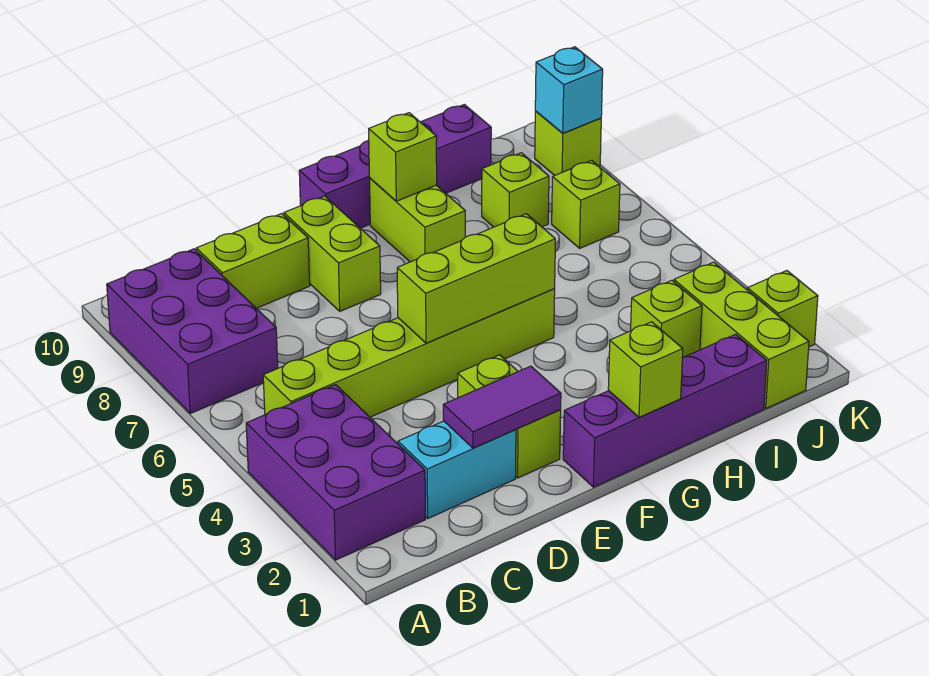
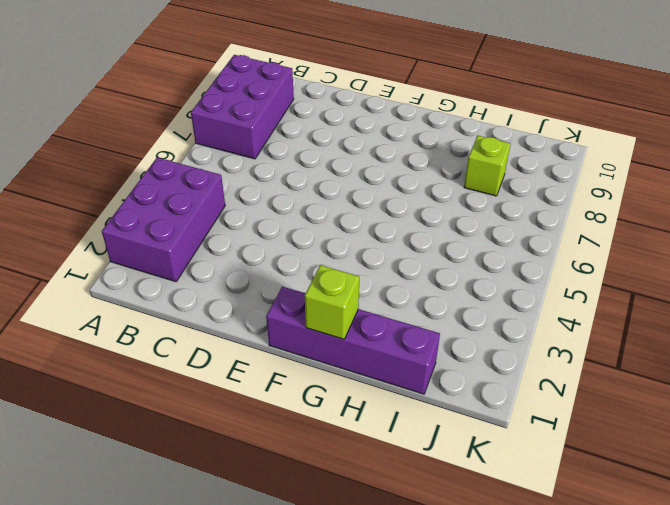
none -> lime 1x6 brick [263,289,555,417]
none -> cyan 1x2 brick [398,421,516,518]
none -> lime 1x2 brick [196,214,310,308]

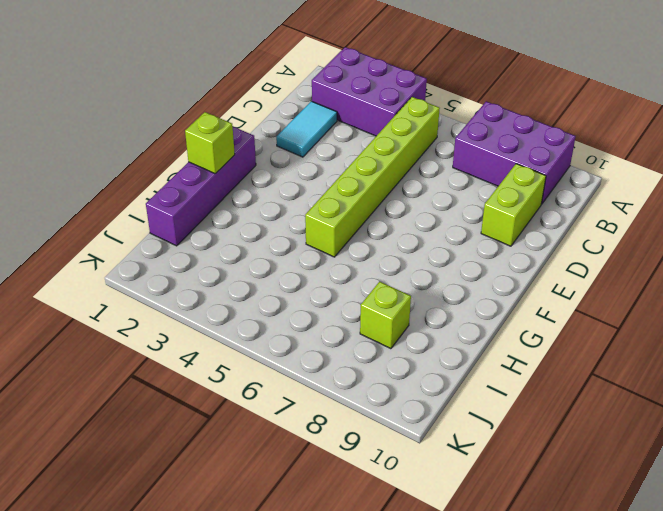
cyan 1x2 tile [276,101,337,157] -> cyan 1x2 brick [398,421,516,518]
none -> lime 1x2 brick [458,355,561,478]
none -> lime 1x2 brick [284,196,381,311]
none -> purple 1x4 brick [299,105,491,228]

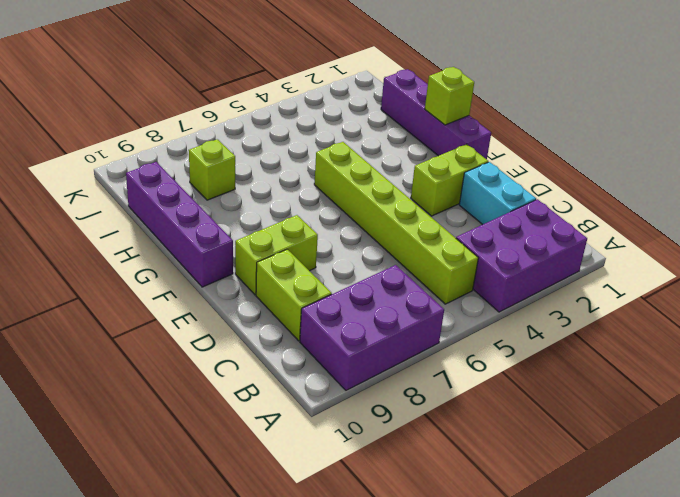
none -> lime 1x2 brick [370,178,465,262]
none -> lime 1x1 brick [631,280,702,357]
none -> lime 1x3 brick [674,262,809,408]

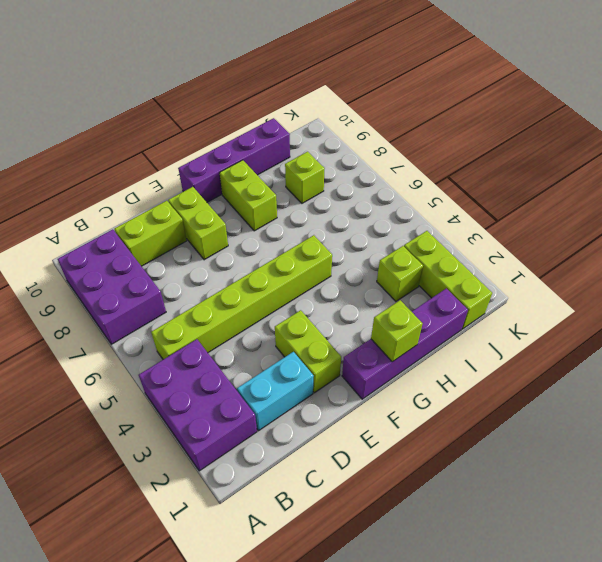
none -> lime 1x1 brick [552,161,620,248]
none -> lime 1x1 brick [747,271,818,347]
none -> lime 1x1 brick [535,111,601,176]

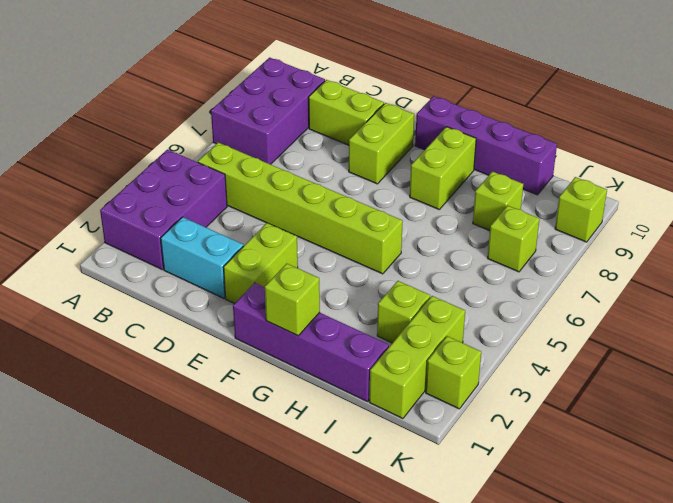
none -> purple 1x2 tile [443,366,561,448]
none -> lime 1x3 brick [397,214,555,343]
none -> lime 1x1 brick [369,113,437,201]

